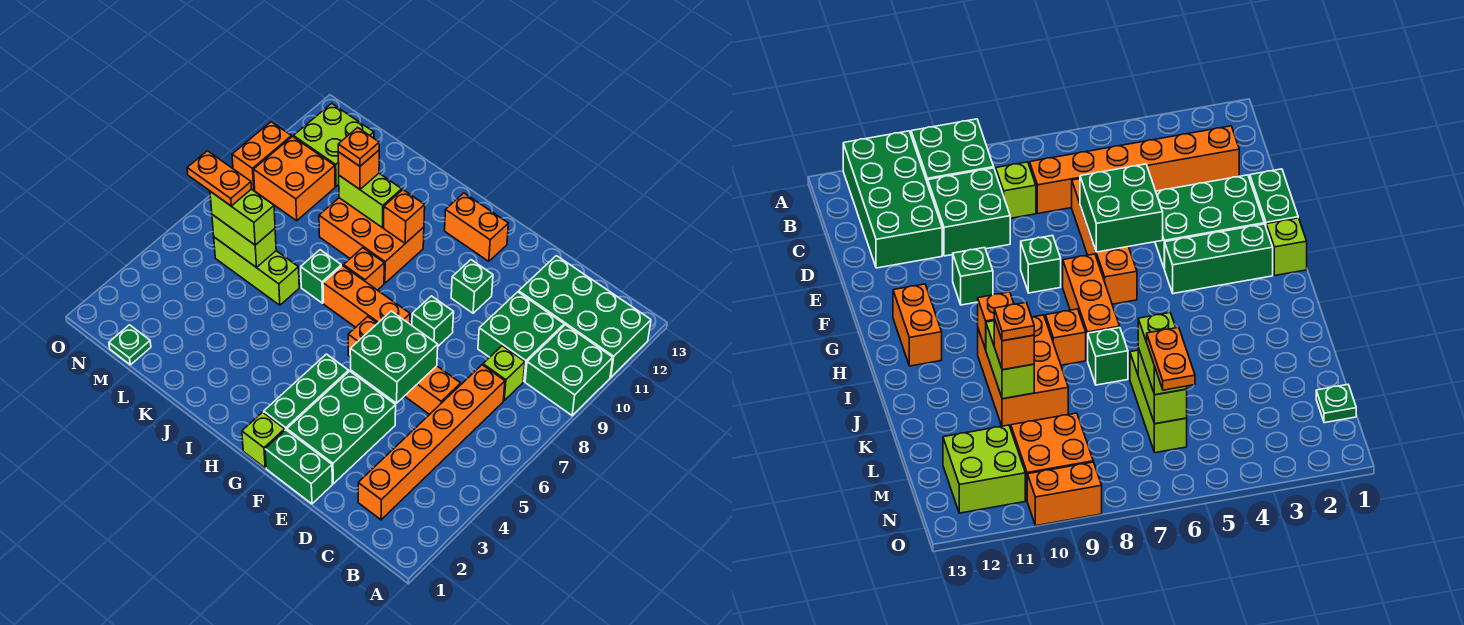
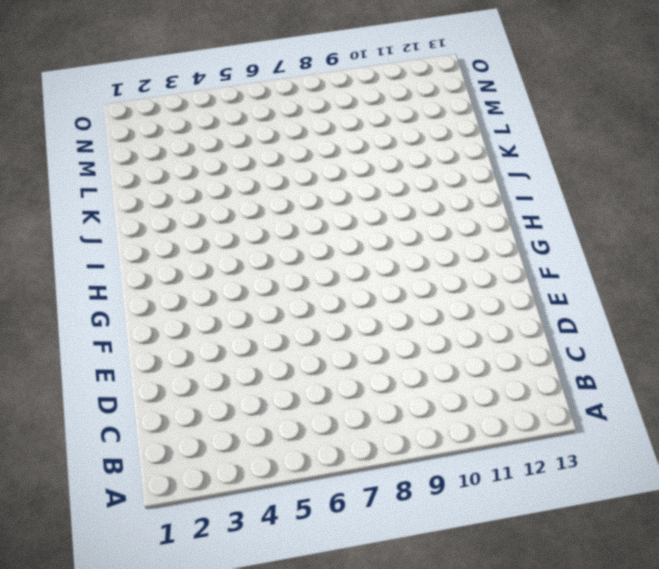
none -> green 2x2 brick [525,325,613,416]
none -> green 2x4 brick [519,256,651,377]
none -> orange 1x6 brick [358,365,505,520]
none -> lime 1x1 brick [483,346,525,400]

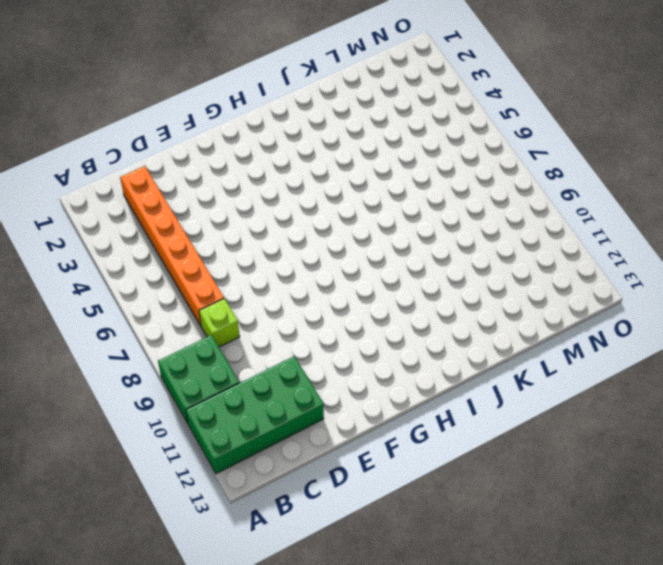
none -> green 2x2 brick [478,292,564,381]
none -> orange 1x4 brick [348,317,461,414]
none -> green 1x2 brick [265,430,332,504]
none -> green 2x3 brick [287,371,396,484]

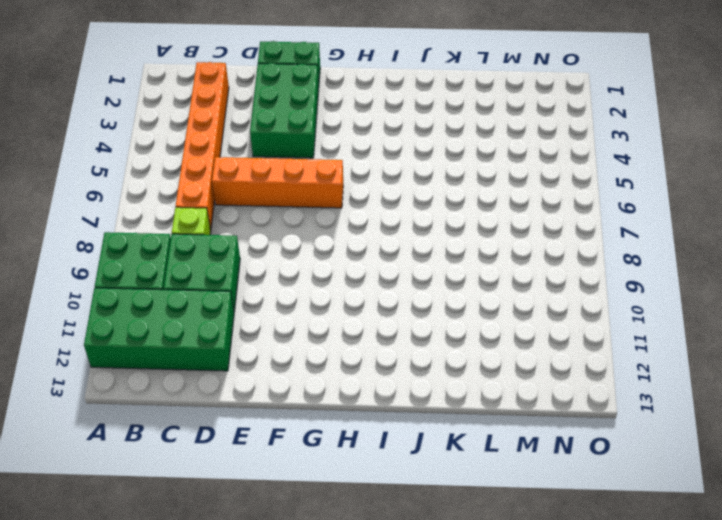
none -> green 1x1 brick [412,296,454,346]
none -> green 1x1 brick [451,260,493,313]
none -> lime 1x1 brick [242,412,285,468]
none -> green 1x3 brick [264,354,349,430]

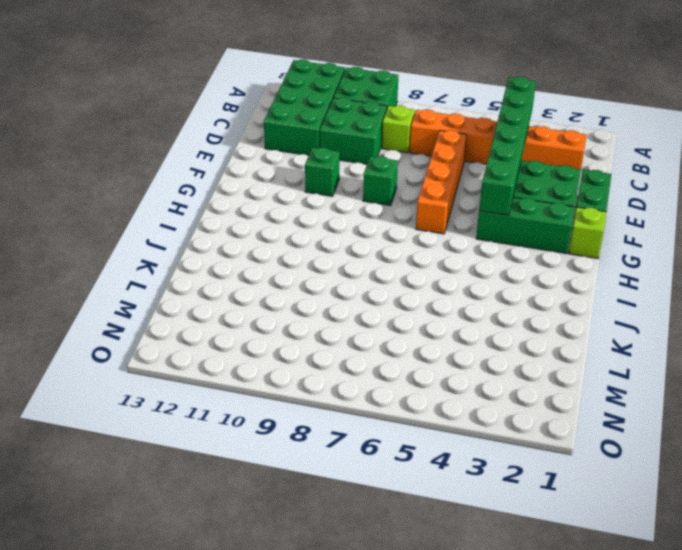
green 1x6 brick [479,77,536,215] -> none
none -> orange 1x3 brick [323,266,410,327]
none -> orange 1x2 brick [445,193,509,261]
none -> orange 1x1 brick [344,248,384,290]
none -> orange 2x3 brick [319,198,424,283]

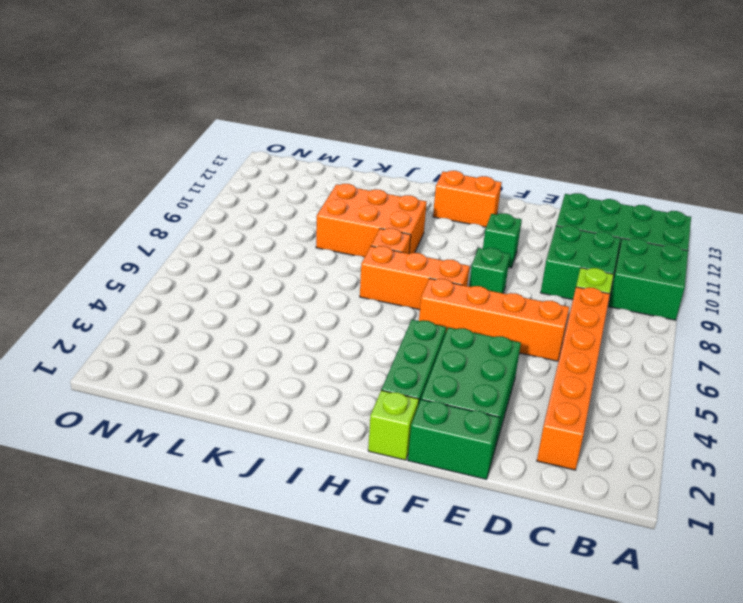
none -> green 1x1 brick [301,250,341,303]
none -> lime 1x3 brick [214,237,299,305]
none -> green 1x1 plate [109,325,151,365]
none -> orange 2x2 brick [254,137,335,221]

